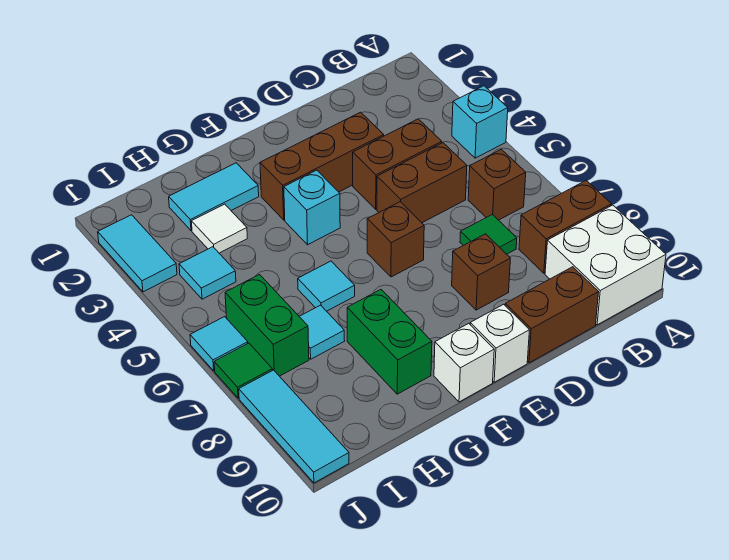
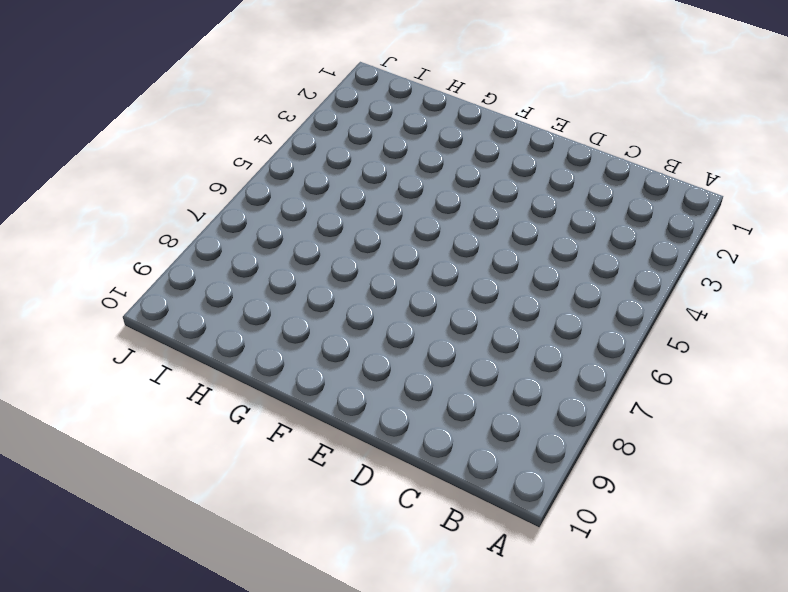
none -> cyan 1x1 brick [452,86,508,158]
none -> brown 1x2 brick [519,181,612,273]
none -> white 2x2 brick [545,205,666,325]

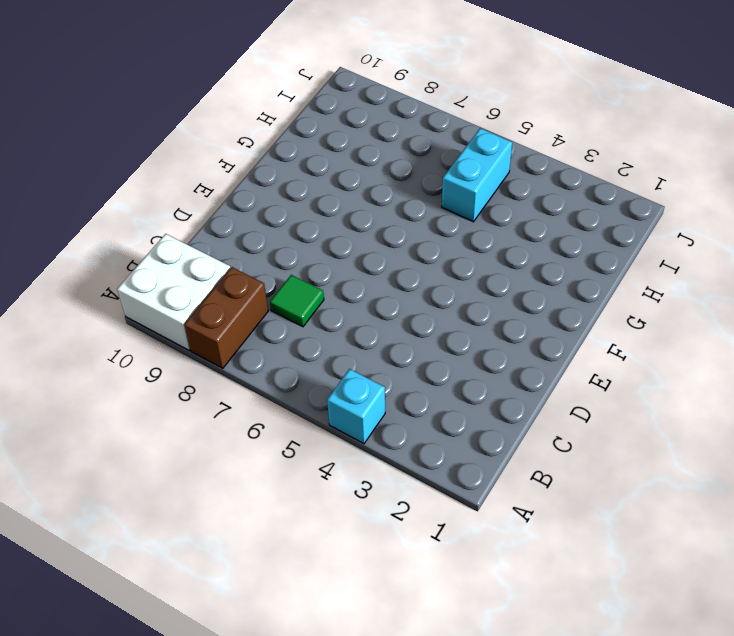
cyan 1x2 brick [442,128,512,222] -> none
none -> brown 1x1 brick [468,149,526,220]
none -> brown 1x2 brick [353,119,442,209]
none -> brown 1x2 brick [377,143,467,223]

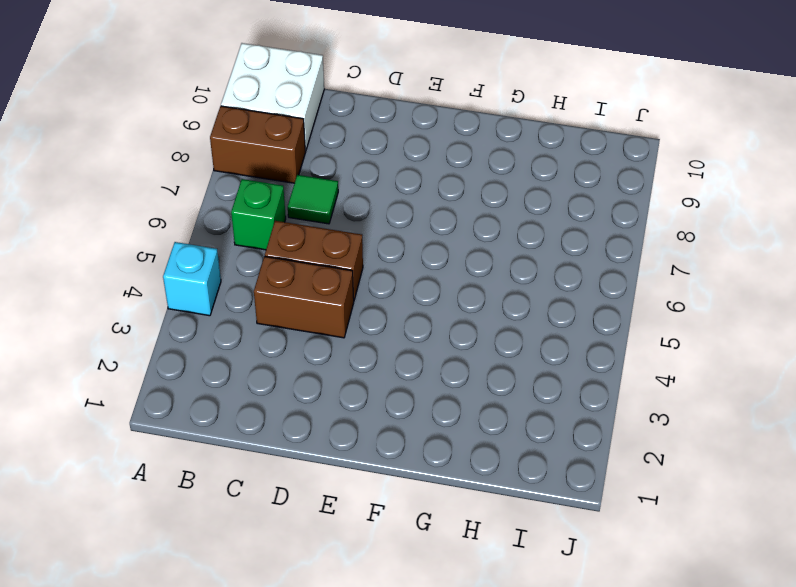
green 1x1 brick [231,179,286,250] -> brown 1x1 brick [468,149,526,220]
none -> brown 1x2 brick [505,267,599,363]
none -> brown 1x3 brick [260,112,384,220]
none -> brown 1x1 brick [452,234,510,310]

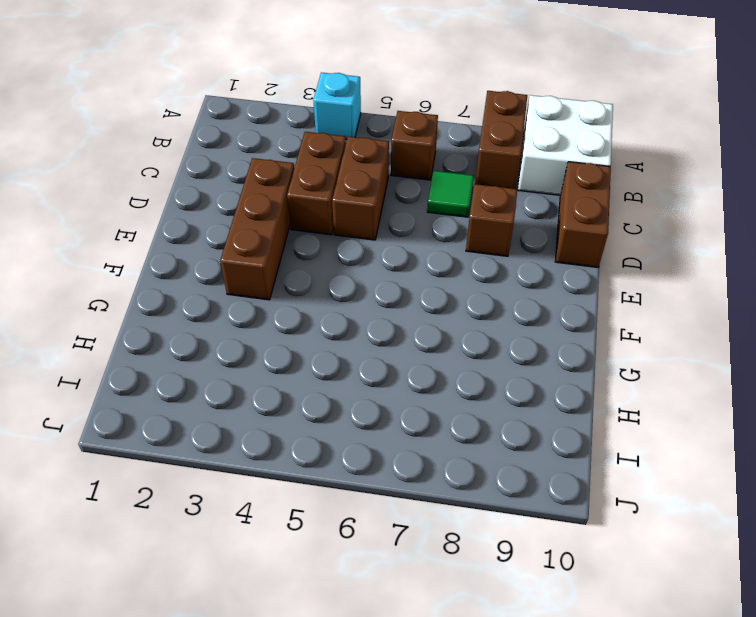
none -> brown 1x1 brick [367,202,424,277]
none -> white 1x1 brick [470,304,529,382]
none -> cyan 1x1 brick [284,170,340,245]

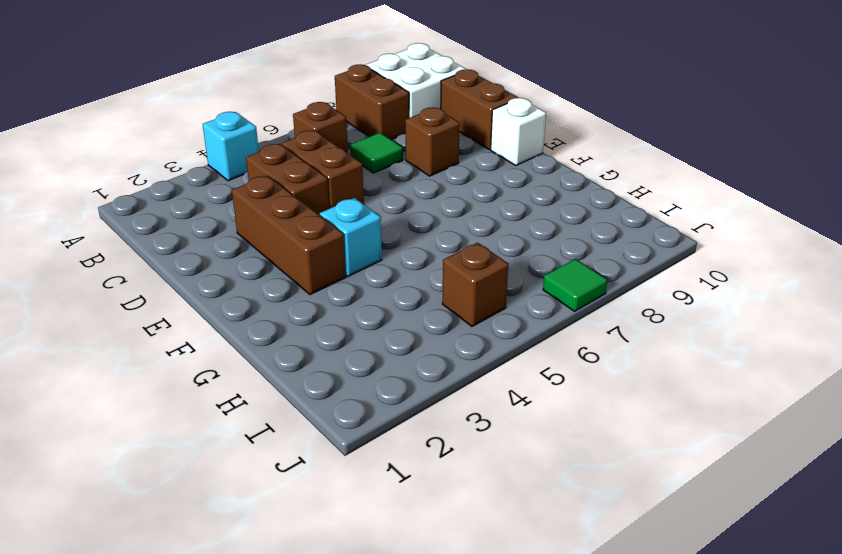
brown 1x1 brick [442,243,508,326] -> brown 1x1 brick moved to [367,202,424,277]
none -> white 1x1 brick [434,323,494,402]
none -> cyan 1x2 tile [169,163,259,231]
none -> cyan 1x1 tile [298,261,355,311]

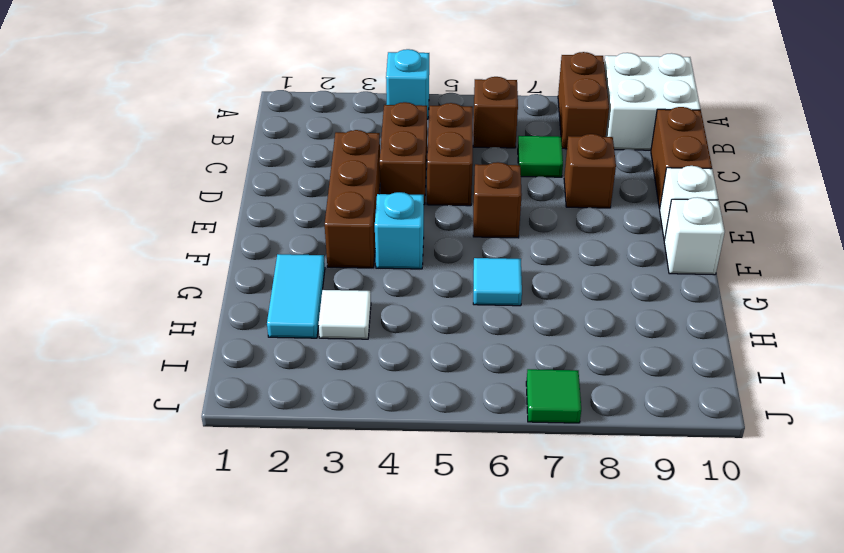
none -> green 1x2 brick [347,290,432,394]
none -> cyan 1x1 tile [299,305,345,359]
none -> cyan 1x1 tile [179,247,236,299]

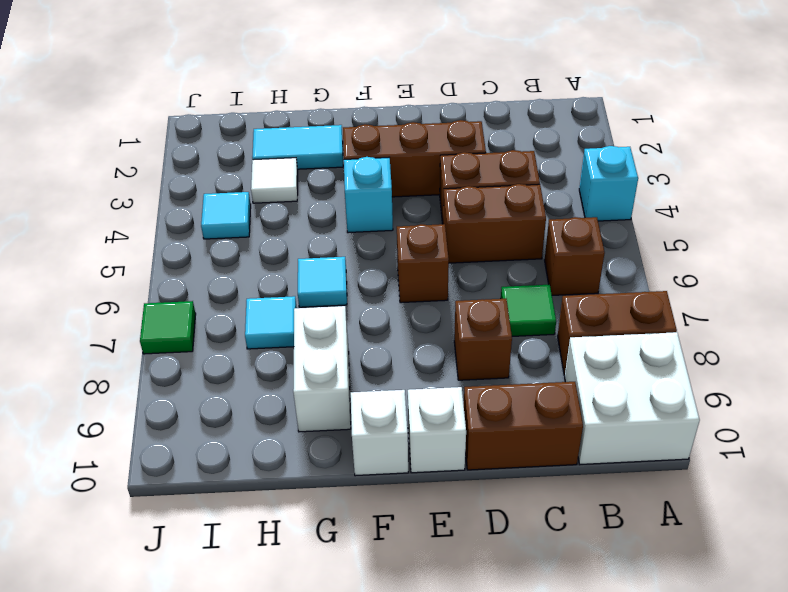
white 1x2 brick [293,306,351,432] -> green 1x2 brick [347,290,432,394]
none -> green 1x2 brick [225,275,309,376]
none -> cyan 1x2 tile [98,215,177,292]
none -> cyan 1x1 tile [190,317,248,371]

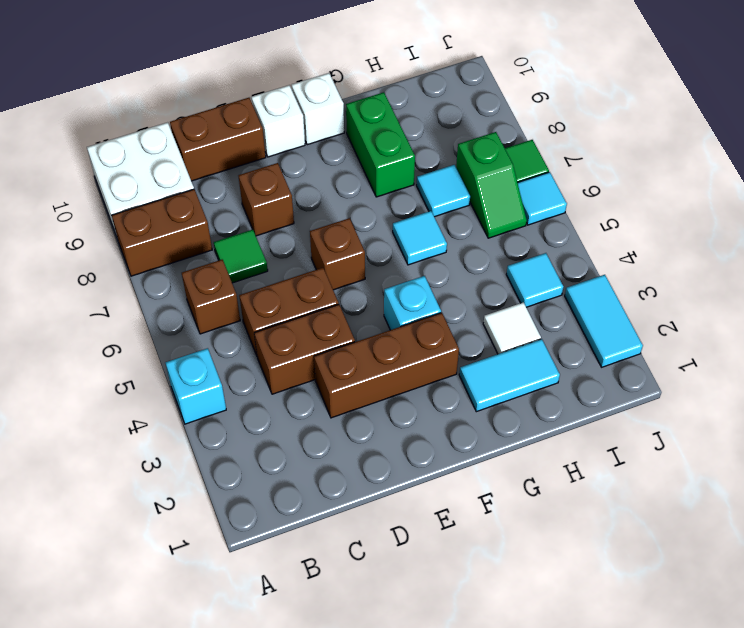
green 1x2 slope [456,132,527,238] -> green 1x2 brick [225,275,309,376]
none -> cyan 1x3 tile [239,370,349,483]

